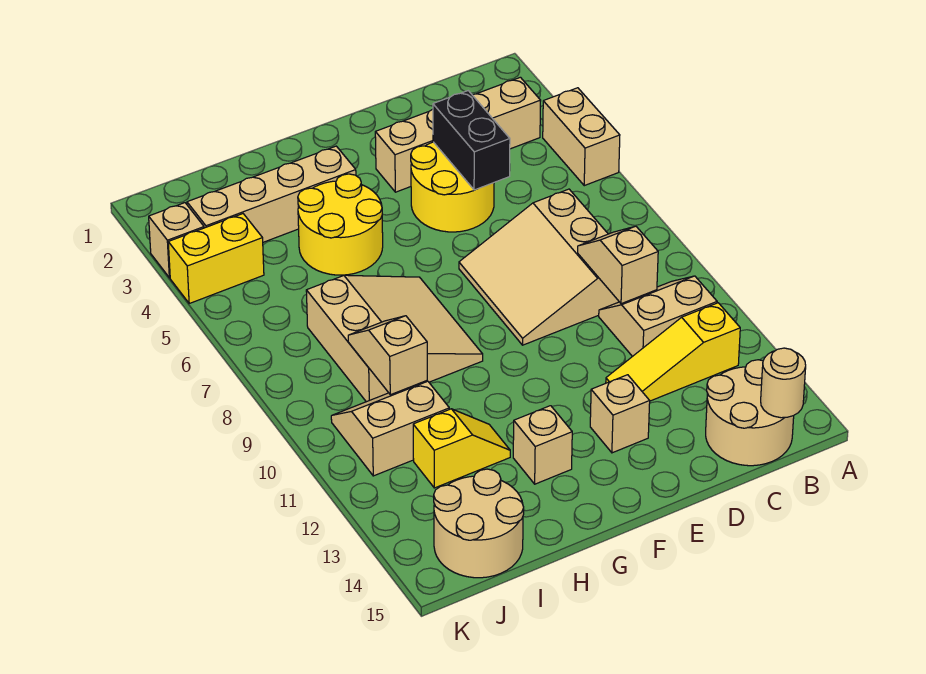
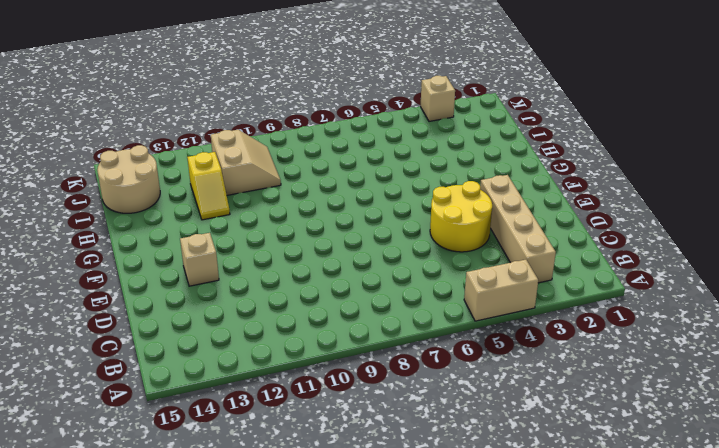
none -> tan 2x2 slope [599,276,717,357]
none -> yellow 1x3 slope [606,303,740,401]
none -> tan 2x2 round brick [706,360,794,466]

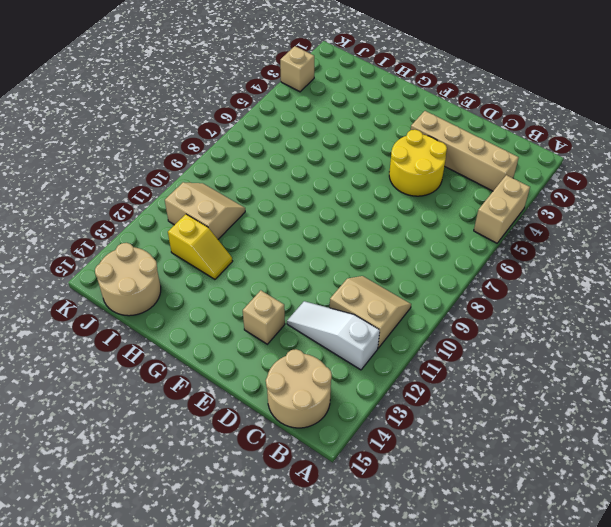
white 1x3 slope [287,301,380,370] -> yellow 1x3 slope [606,303,740,401]
none -> tan 3x3 slope [459,189,619,345]
none -> tan 1x4 brick [187,146,356,242]
none -> yellow 2x2 round brick [298,174,383,275]

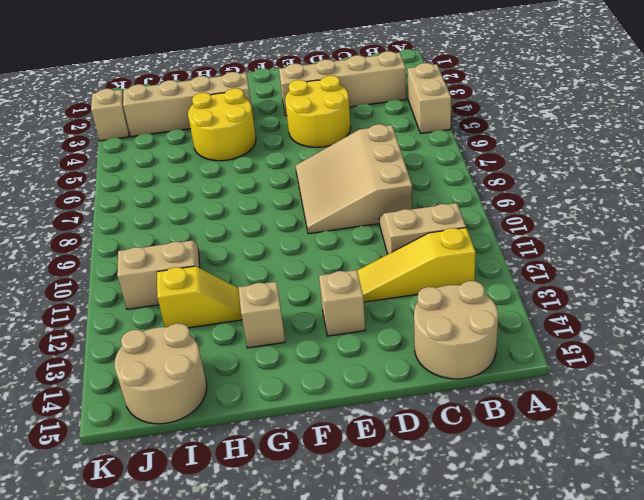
none -> tan 3x3 slope [306,275,483,402]
none -> yellow 1x2 brick [168,214,264,303]
none -> tan 1x1 round brick [761,348,806,418]

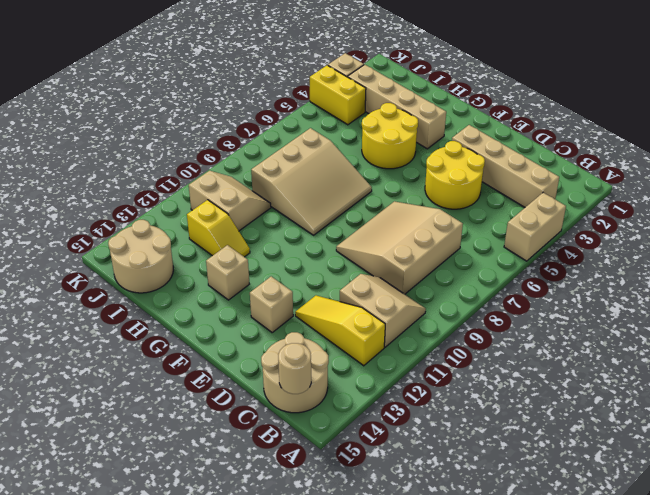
none -> tan 1x2 slope [578,226,658,304]
none -> black 1x2 brick [433,91,510,190]
none -> tan 1x2 slope [348,316,427,395]

